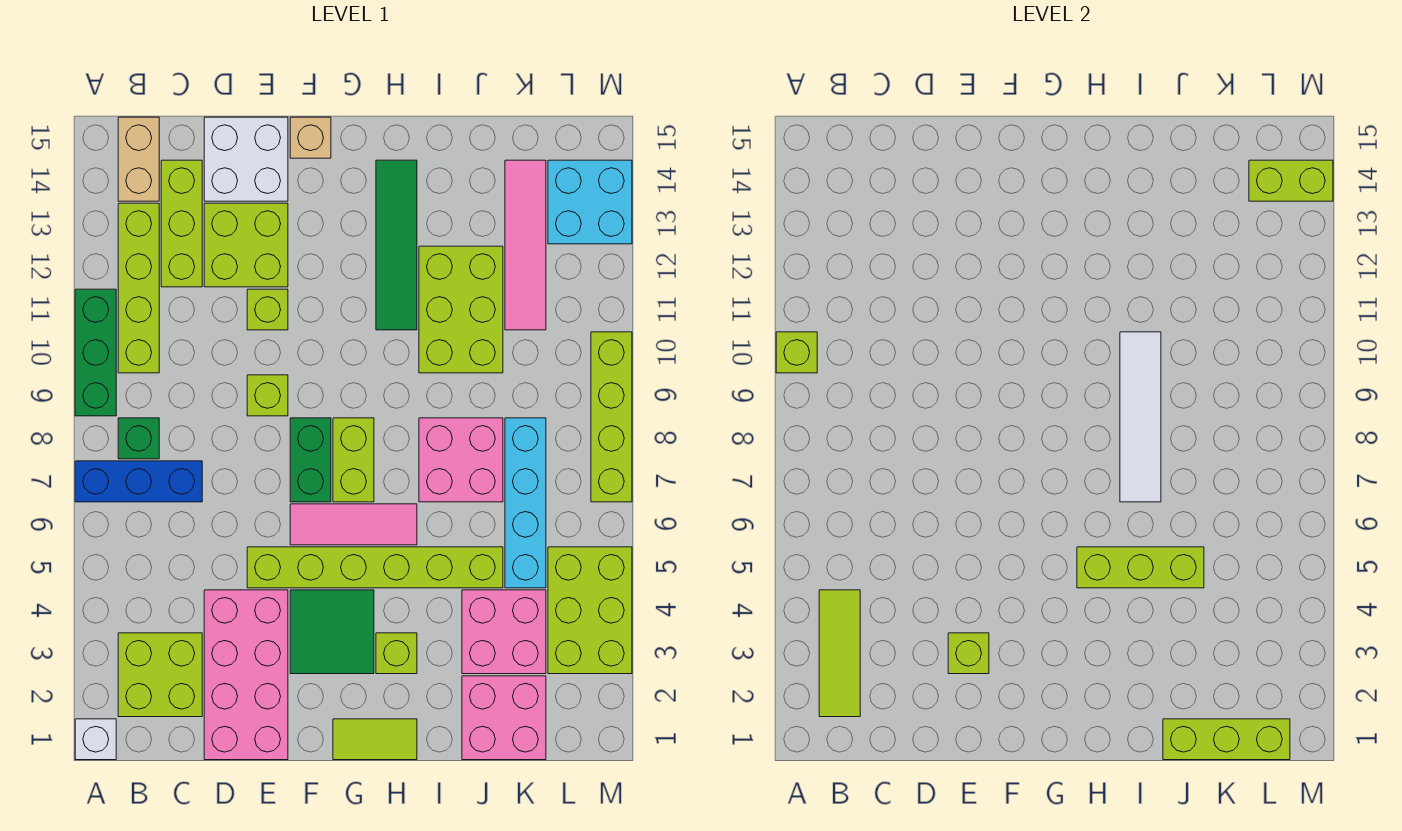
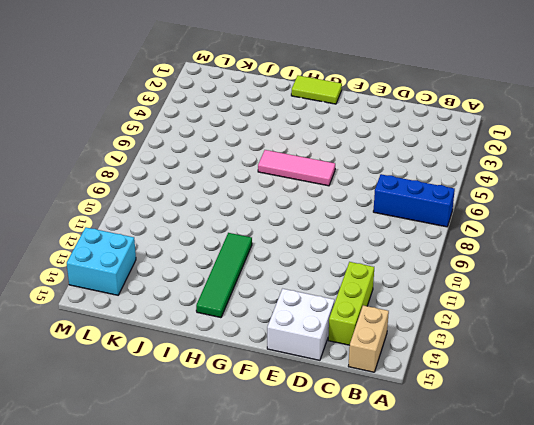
none -> white 1x1 brick [75,719,116,760]
none -> green 1x3 brick [75,289,116,416]
none -> lime 2x2 brick [118,633,202,717]
none -> green 1x1 brick [118,418,159,459]

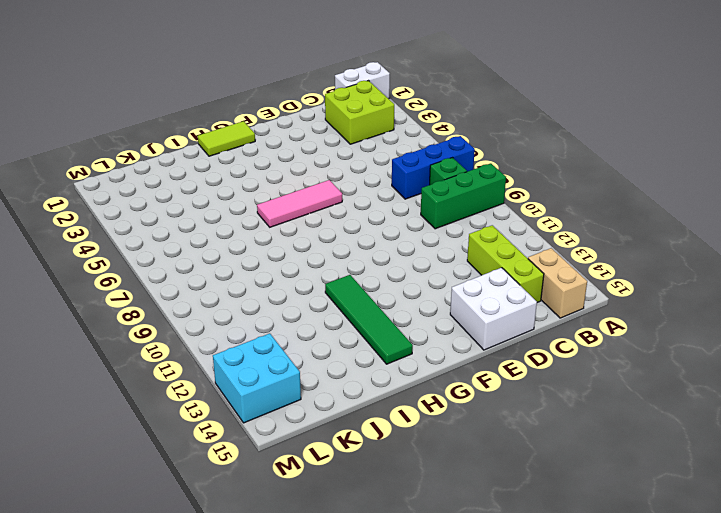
white 1x2 brick [335,62,390,99] -> white 1x1 brick [75,719,116,760]
green 1x3 brick [421,163,506,229] -> green 1x3 brick turned to [75,289,116,416]
none -> lime 1x4 brick [118,203,159,373]
none -> pink 2x4 brick [204,590,288,760]
none -> lime 2x2 brick [204,203,288,287]
none -> lime 1x6 brick [247,547,503,588]

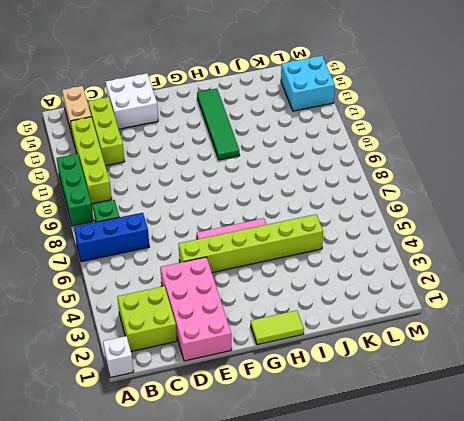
none -> lime 2x2 brick [204,203,288,287]
none -> lime 1x1 brick [247,375,288,416]
none -> lime 1x1 brick [247,289,288,330]
none -> green 2x2 tile [290,590,374,674]

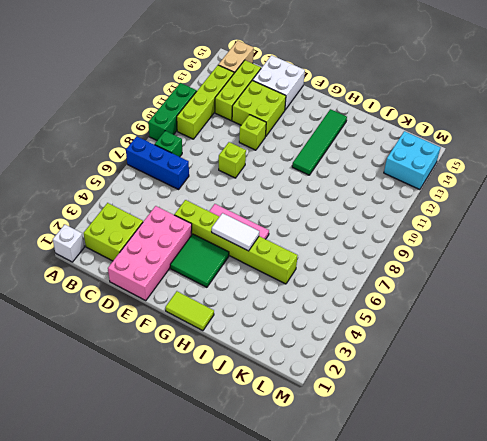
white 1x2 tile [212,213,259,251] -> lime 1x3 brick [1077,547,1204,588]
none -> green 1x2 brick [290,418,331,502]
none -> tan 1x1 brick [290,117,331,158]
none -> lime 1x2 brick [333,418,374,502]
none -> lime 1x1 brick [376,633,417,674]

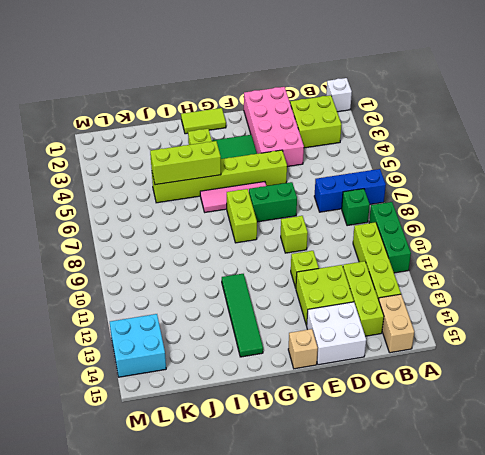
green 1x2 brick [249,182,297,222] -> green 1x2 brick turned to [290,418,331,502]
none -> pink 2x2 brick [419,418,503,502]
none -> lime 2x3 brick [419,246,503,373]
none -> pink 2x2 brick [462,676,546,760]
none -> pink 2x2 brick [462,590,546,674]

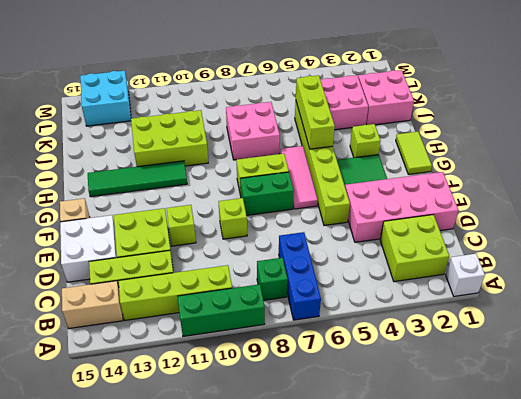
none -> cyan 1x4 brick [505,418,546,588]
none -> pink 1x4 tile [505,160,546,330]
none -> lime 2x3 brick [548,547,632,674]
none -> lime 1x4 brick [591,332,632,502]

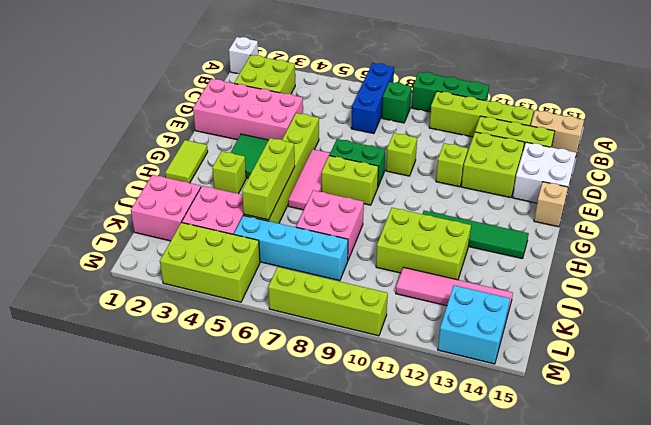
none -> lime 1x1 brick [776,332,817,373]
none -> lime 1x3 tile [819,590,860,717]
none -> lime 1x1 brick [948,633,989,674]
none -> white 1x4 tile [1120,332,1161,502]

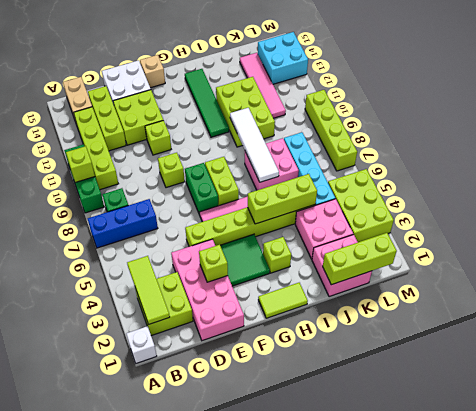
none -> lime 1x2 brick [1249,160,1333,201]

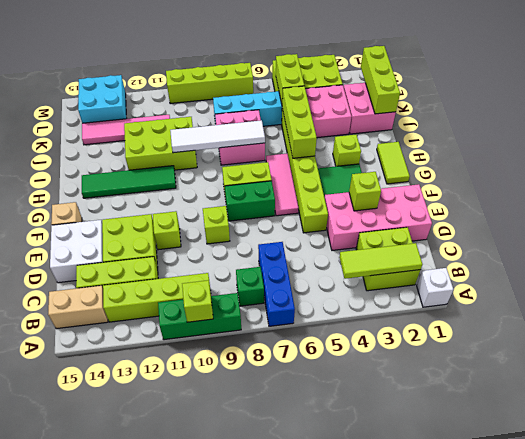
lime 1x2 brick [276,54,304,104] -> lime 1x2 brick moved to [1249,160,1333,201]

